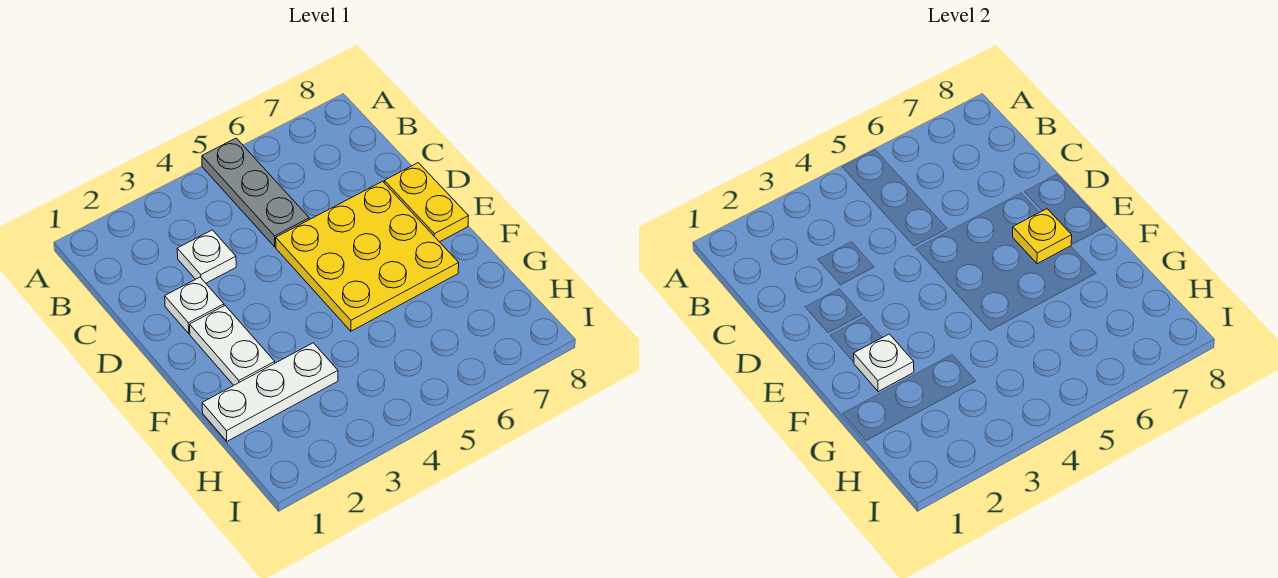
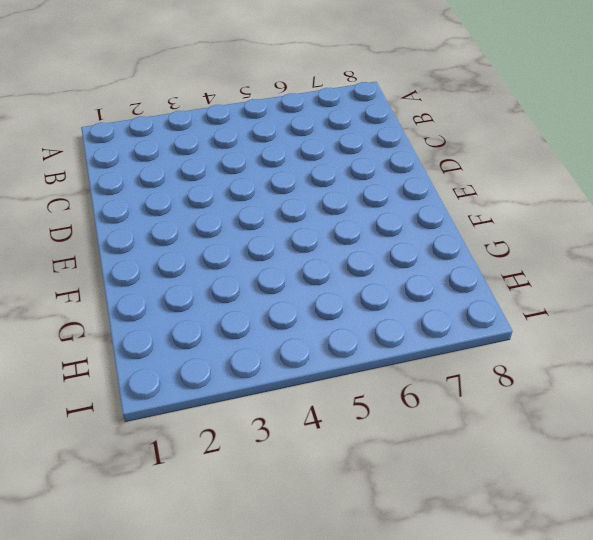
none -> grey 1x3 plate [202,138,309,247]
none -> white 1x1 plate [177,230,236,283]

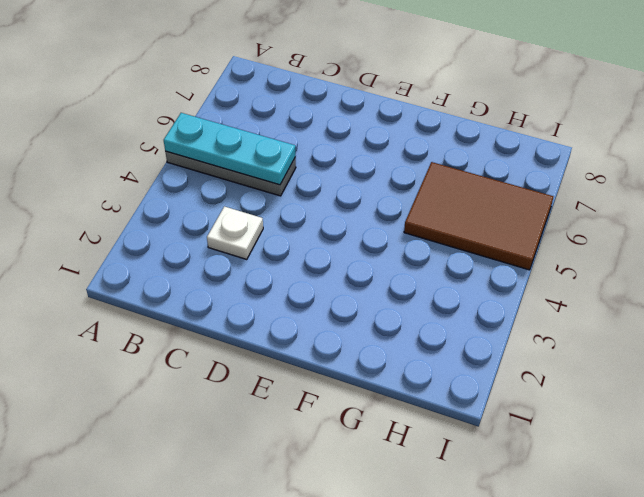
cyan 1x3 plate [164,113,296,185] -> none
brown 2x3 tile [404,162,554,270] -> none
none -> white 1x1 plate [165,277,224,333]
none -> yellow 3x3 plate [276,181,459,331]

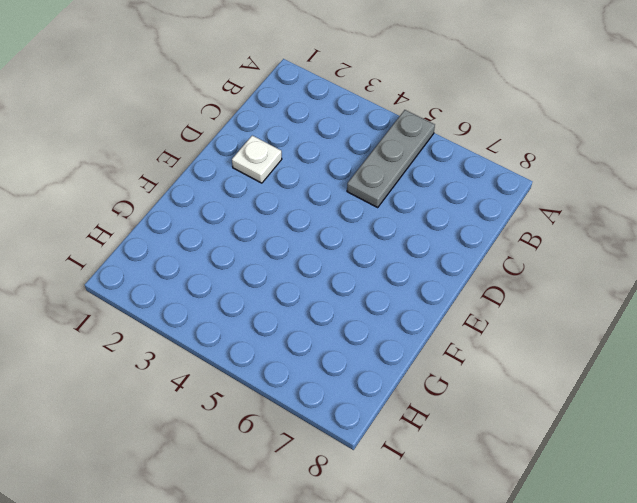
none -> white 1x1 plate [177,230,236,283]
none -> yellow 3x3 plate [276,181,459,331]

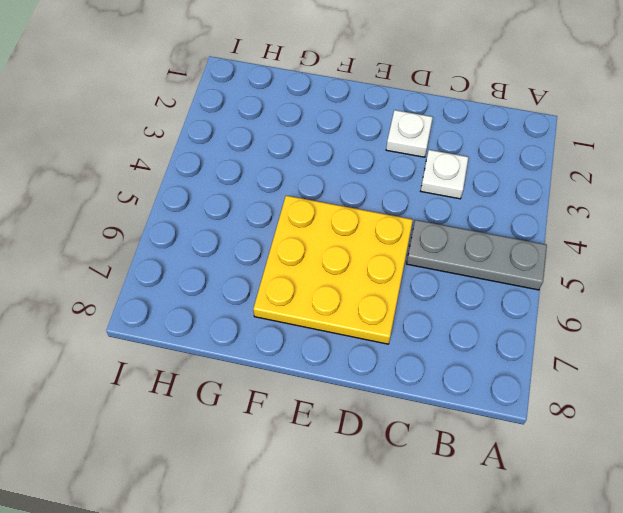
none -> yellow 1x2 plate [384,163,468,242]
none -> white 1x2 plate [190,306,275,385]

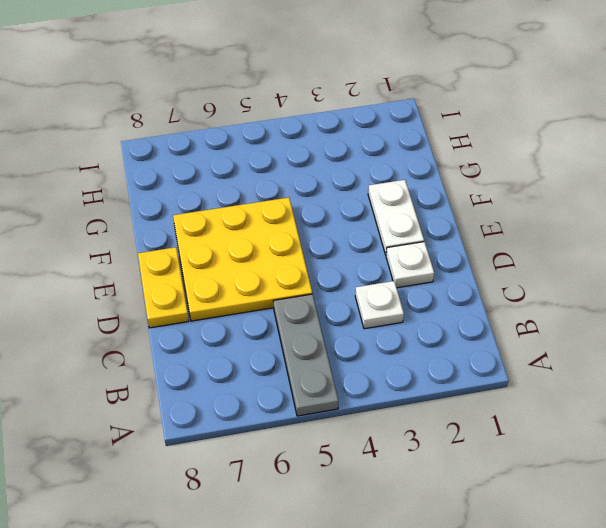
none -> white 1x3 plate [202,343,338,441]
none -> yellow 1x1 plate [1013,209,1072,264]

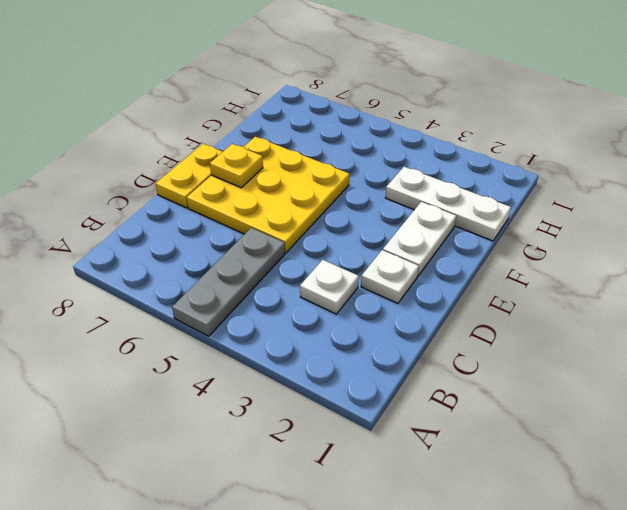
none -> white 1x1 plate [854,334,914,392]

